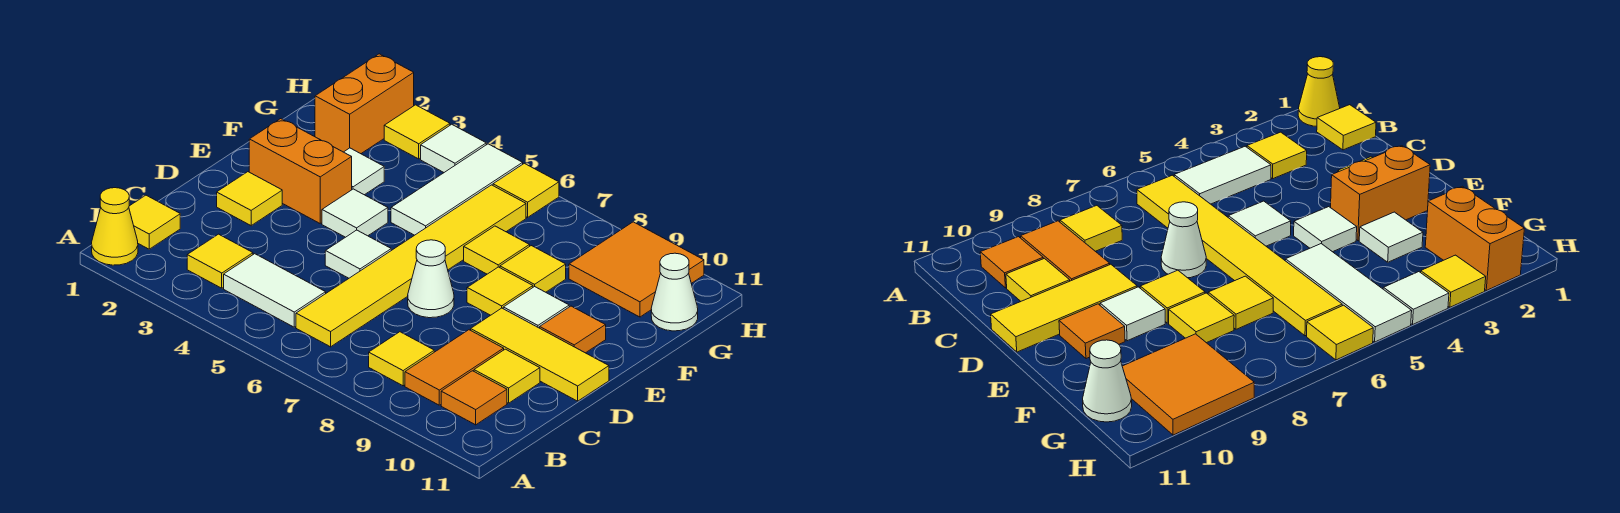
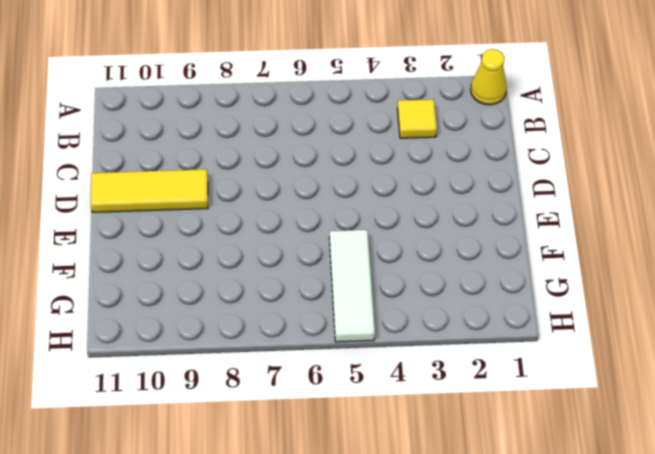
none -> yellow 1x1 tile [129,195,180,249]
none -> white 1x2 tile [224,254,326,327]
none -> yellow 1x6 tile [296,185,526,347]

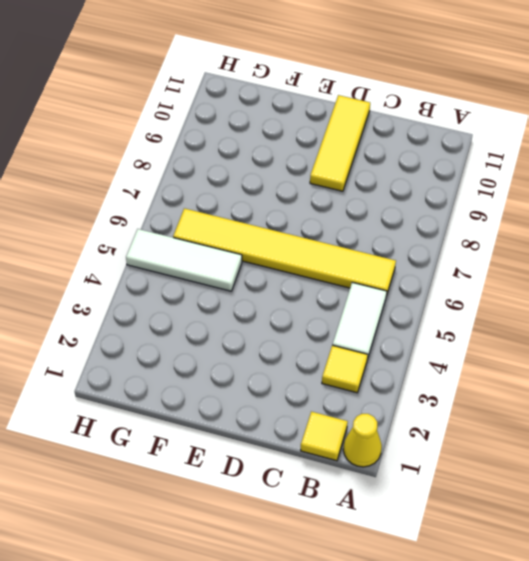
none -> yellow 1x1 tile [369,332,434,386]
none -> orange 1x2 tile [405,330,504,405]
none -> orange 1x1 tile [441,371,507,425]

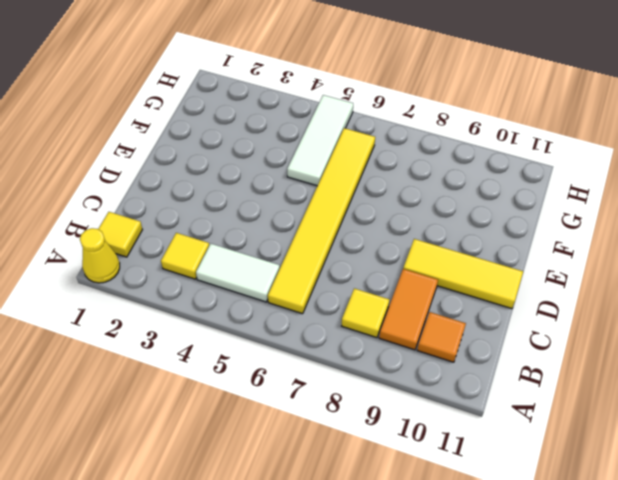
none -> yellow 1x1 tile [474,349,540,403]
none -> yellow 1x1 tile [217,172,282,226]
none -> white 1x1 tile [325,230,391,278]

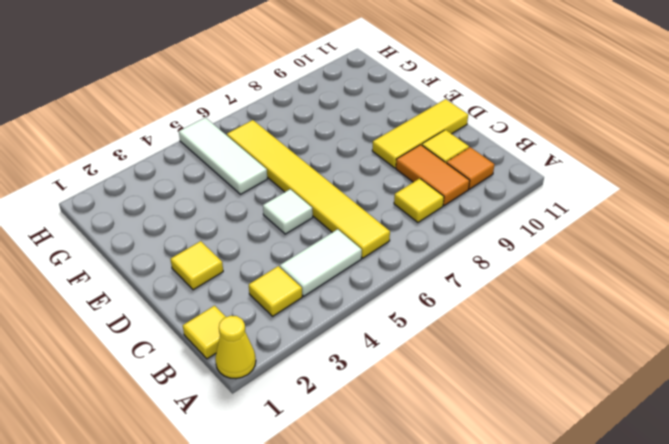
none -> white 1x1 cone [408,240,454,318]
none -> orange 1x2 brick [249,119,352,223]
none -> white 1x1 tile [322,189,388,237]

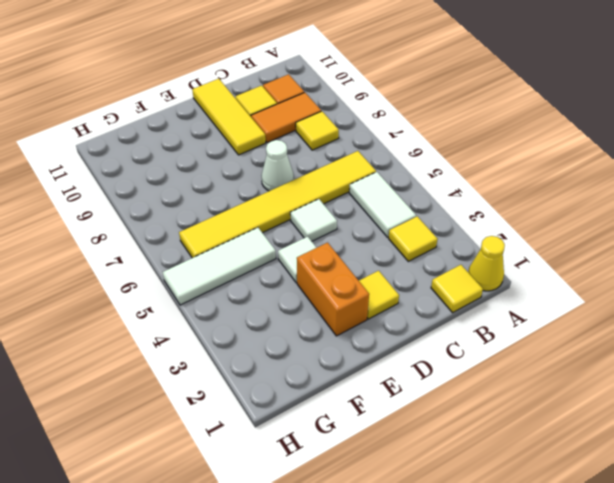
none -> yellow 1x1 tile [467,267,533,315]
none -> white 1x1 tile [503,287,569,328]
none -> orange 1x1 tile [540,306,606,353]

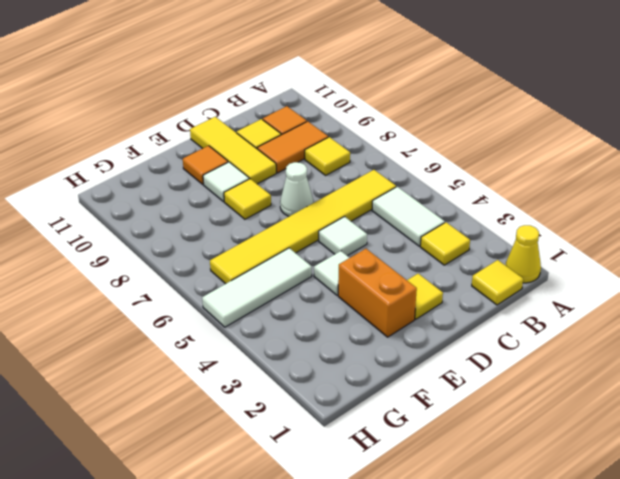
none -> white 1x1 tile [344,148,384,195]
none -> yellow 1x1 tile [464,226,530,274]
none -> yellow 1x1 tile [500,246,566,292]

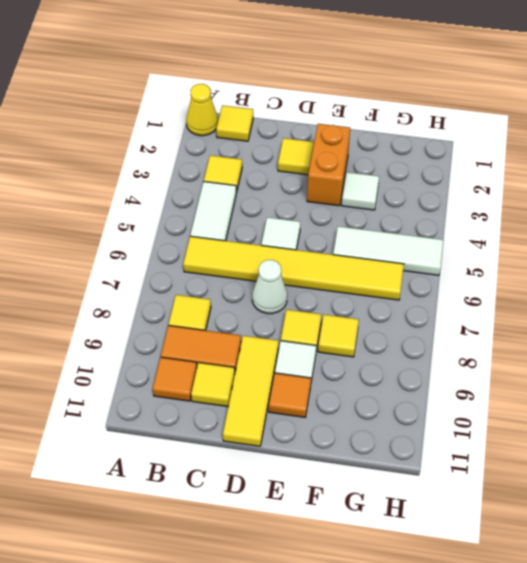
none -> white 1x1 tile [322,189,388,237]
none -> yellow 1x1 tile [464,226,530,274]
none -> orange 1x2 brick [315,54,414,154]

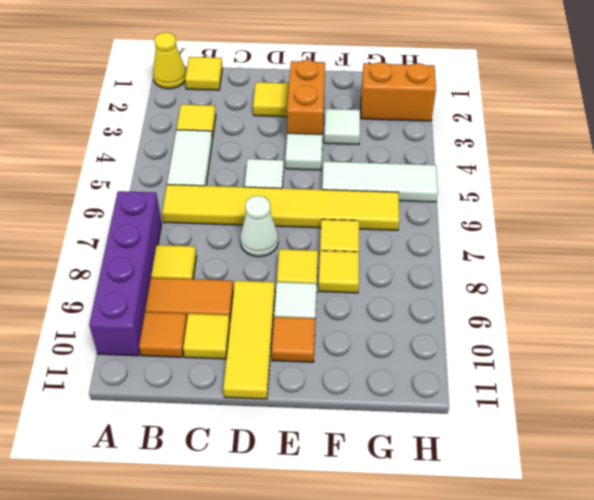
purple 1x4 brick [89,191,162,356] -> none
none -> orange 2x2 tile [569,222,704,317]
none -> white 1x1 cone [651,253,698,331]
none -> yellow 1x1 tile [384,105,450,159]

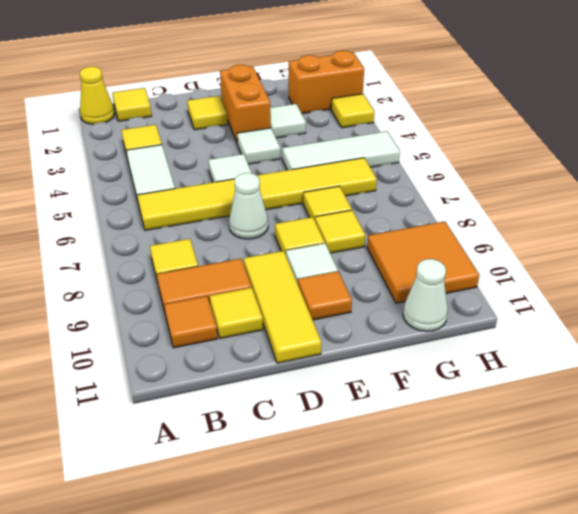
none -> white 1x1 tile [421,124,486,172]
none -> yellow 1x1 tile [493,163,559,217]

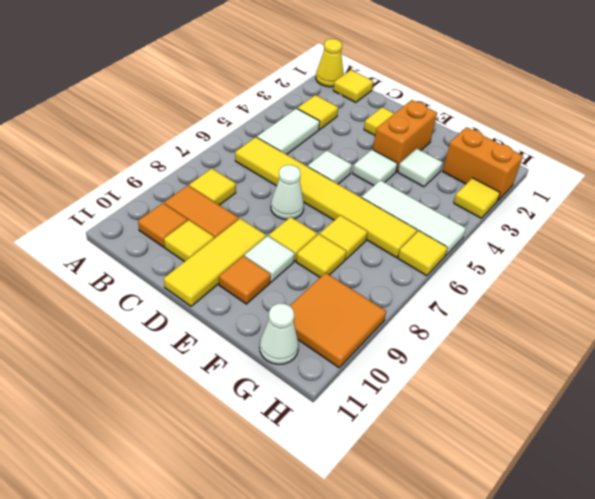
none -> white 1x1 tile [421,124,486,172]

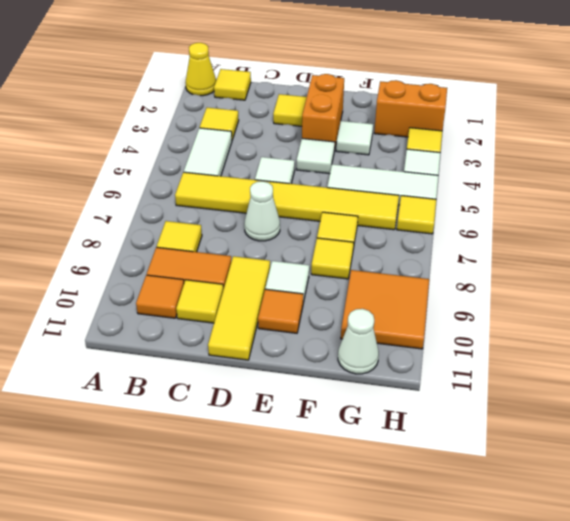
none -> yellow 1x1 tile [467,267,533,315]

